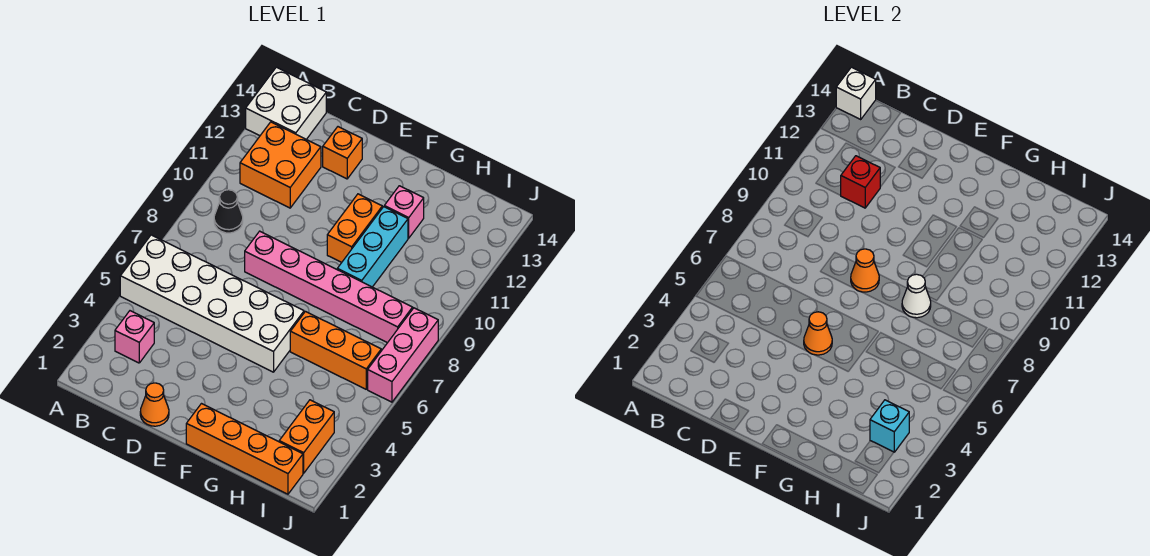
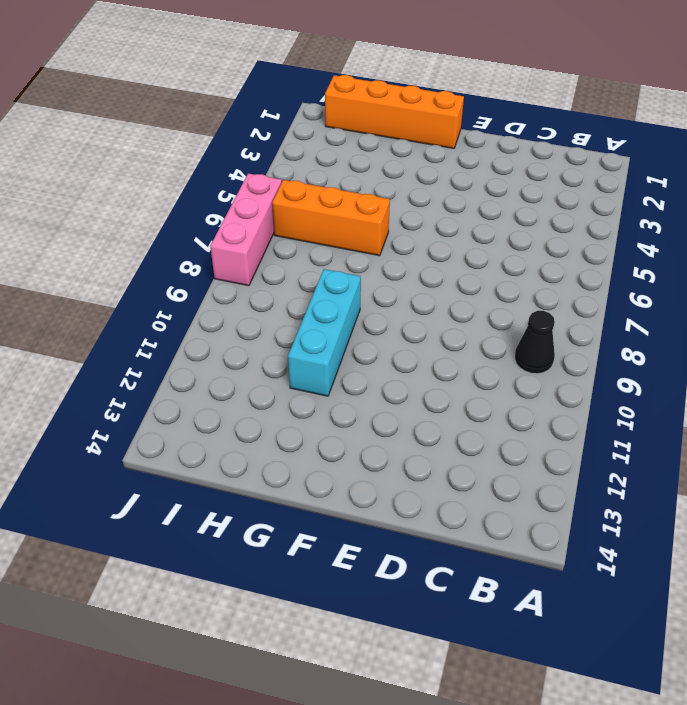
none -> white 2x6 brick [120,235,304,372]
none -> white 2x2 brick [246,67,326,139]
none -> pink 1x1 brick [115,311,154,363]

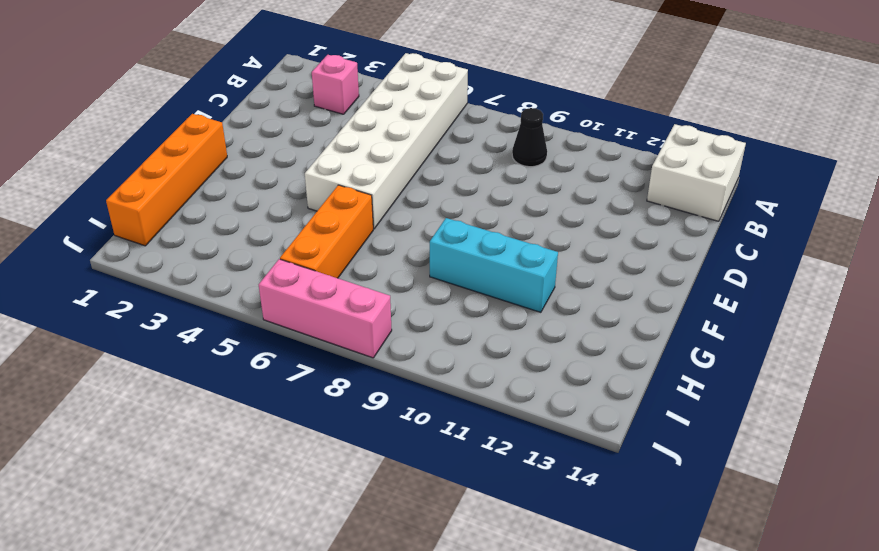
none -> orange 2x2 brick [240,122,321,208]
none -> orange 1x1 cone [140,383,169,426]
none -> pink 1x6 brick [245,231,413,343]

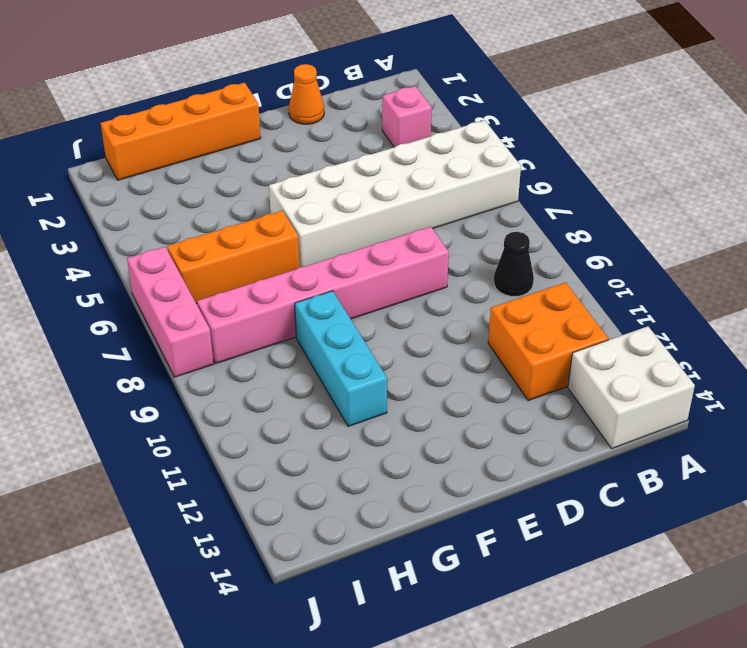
none -> orange 1x1 brick [323,127,362,179]
none -> orange 1x2 brick [327,194,382,262]
none -> pink 1x1 brick [384,186,424,238]

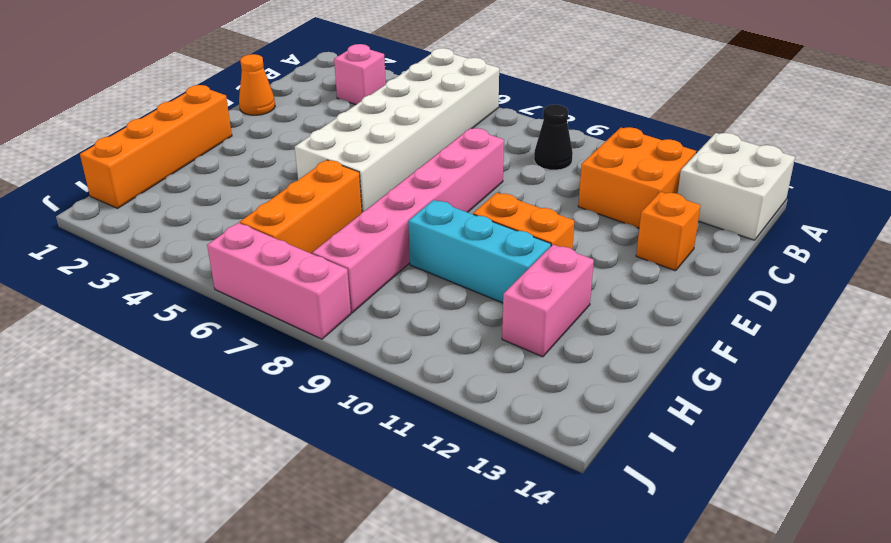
pink 1x2 brick [502,245,594,357] -> pink 1x1 brick [384,186,424,238]
none -> orange 1x2 brick [279,400,334,473]
none -> white 1x1 brick [836,67,876,119]
none -> red 1x1 brick [840,156,880,208]

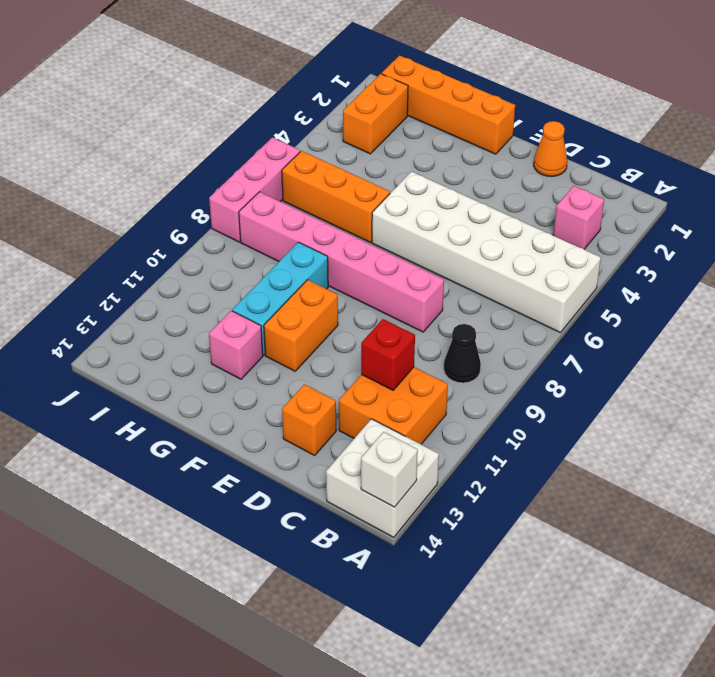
none -> orange 1x1 cone [804,312,832,355]
none -> orange 1x1 cone [851,249,879,292]
none -> white 1x1 cone [902,274,931,318]

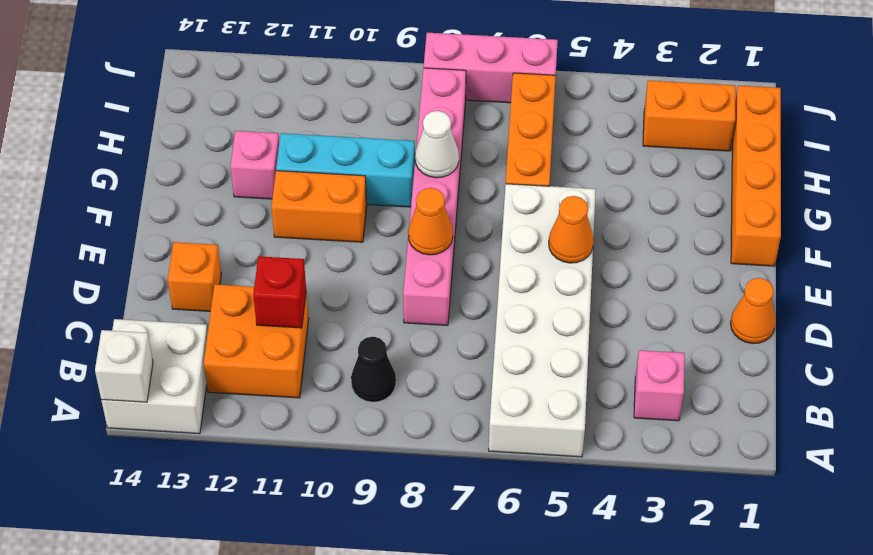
none -> cyan 1x1 brick [870,400,909,452]

